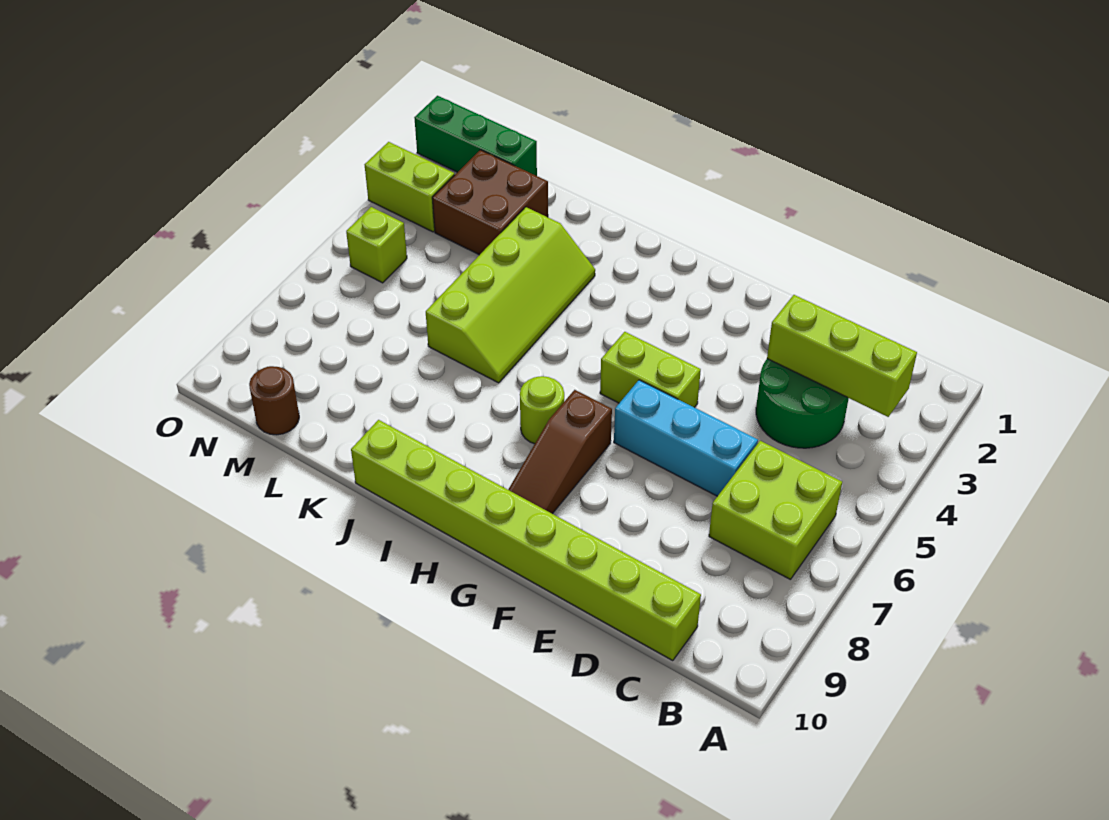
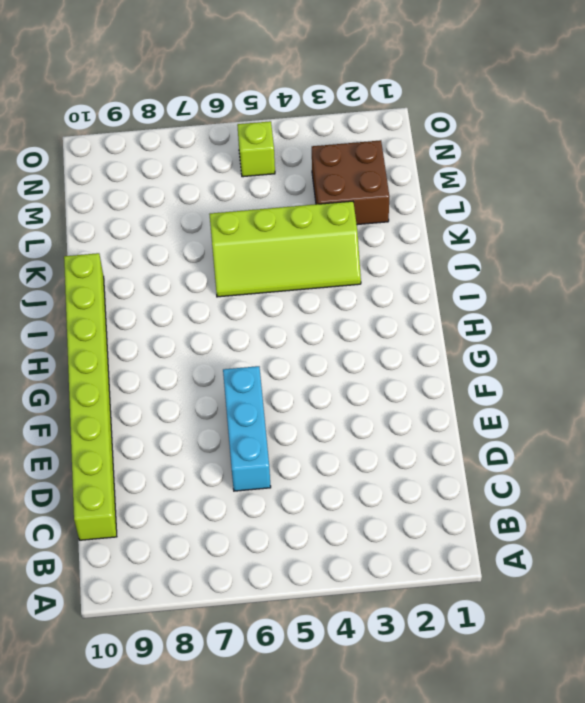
none -> lime 2x2 brick [709,441,842,580]
none -> green 2x2 round brick [756,359,849,448]
none -> lime 1x2 brick [600,332,701,407]

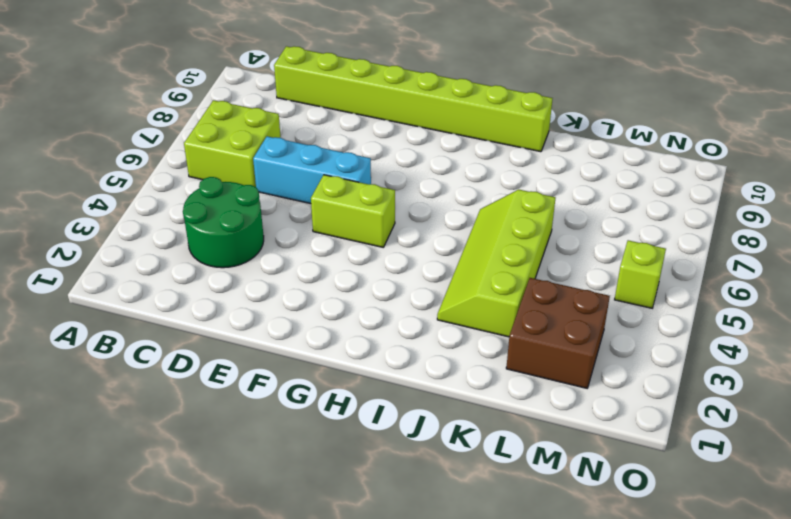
none -> brown 1x3 slope [508,390,612,514]
none -> lime 1x1 round brick [520,376,564,444]
none -> green 1x3 brick [414,96,537,176]

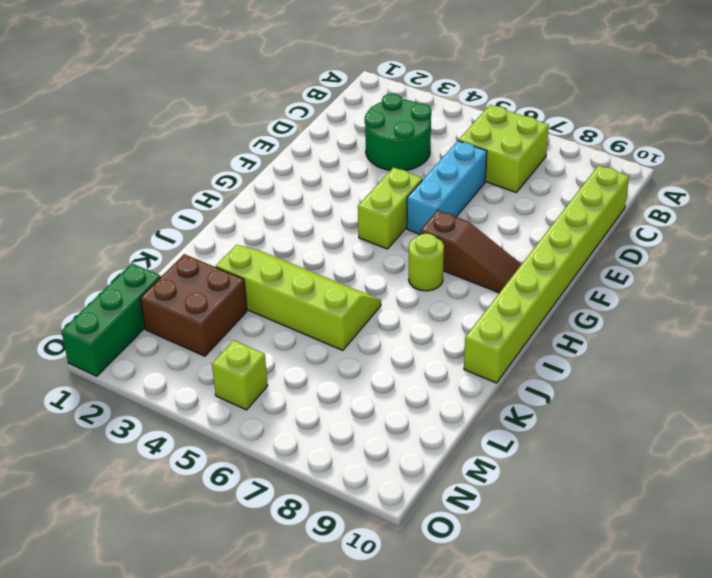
none -> brown 1x1 round brick [249,366,299,435]
none -> lime 1x2 brick [365,142,454,232]
none -> lime 1x3 brick [767,295,917,417]

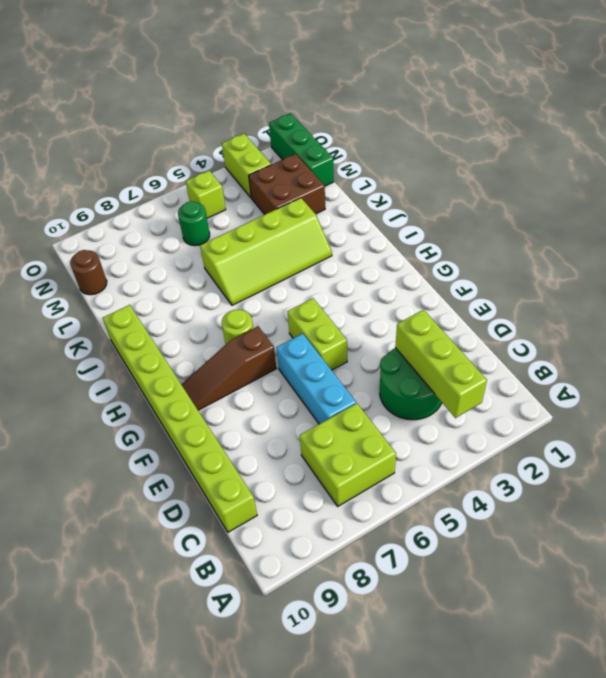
green 1x1 round brick [178,201,210,246] -> none

